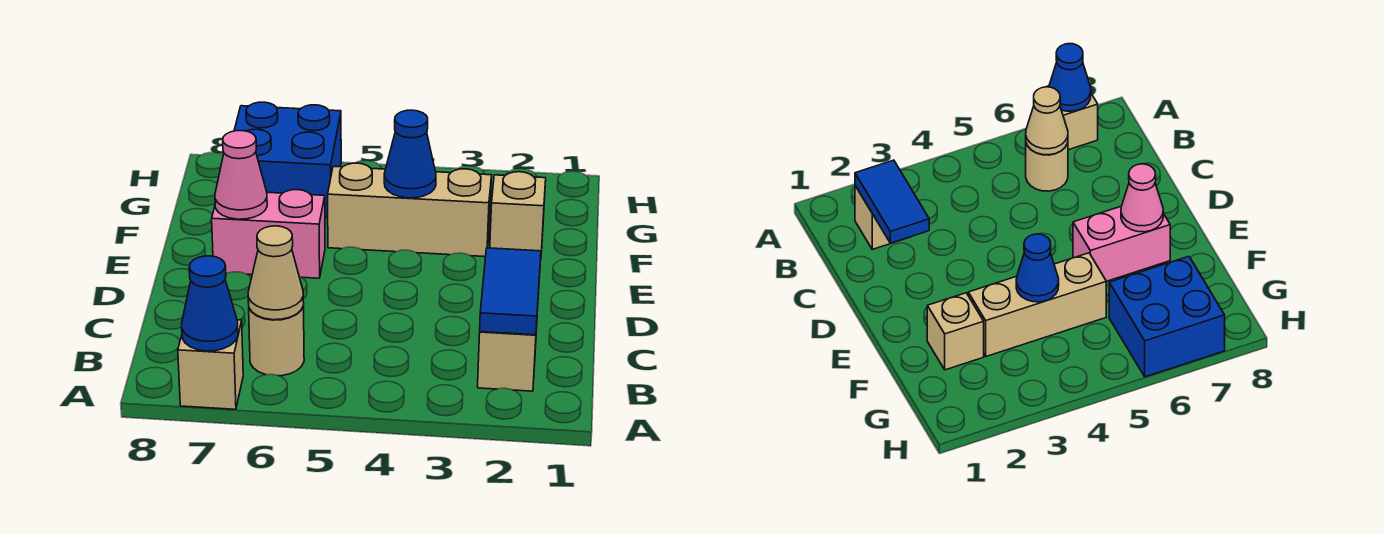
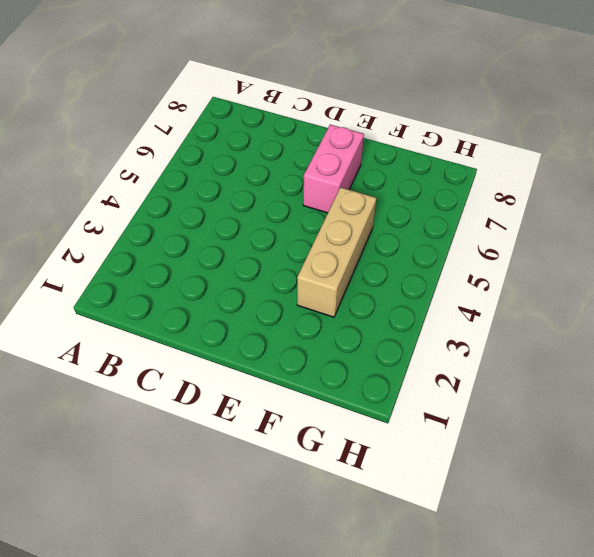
none -> tan 1x1 brick [178,320,243,409]
none -> tan 1x1 brick [478,327,537,391]
none -> tan 1x1 round brick [249,305,304,376]

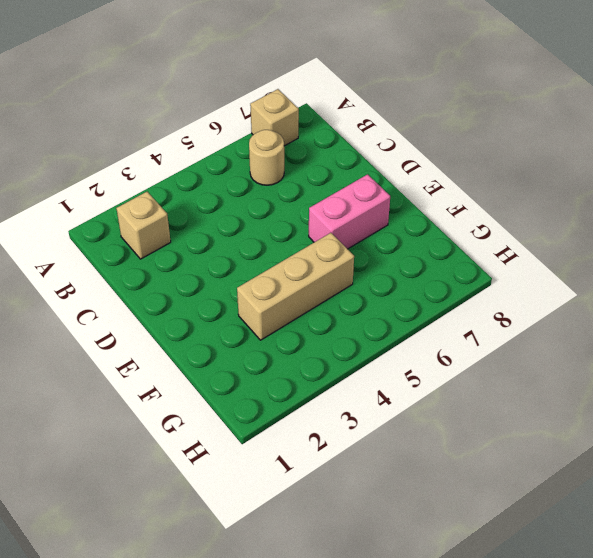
none -> tan 1x1 brick [490,172,546,253]
none -> blue 2x2 brick [234,102,341,218]
none -> blue 1x1 cone [182,256,238,351]

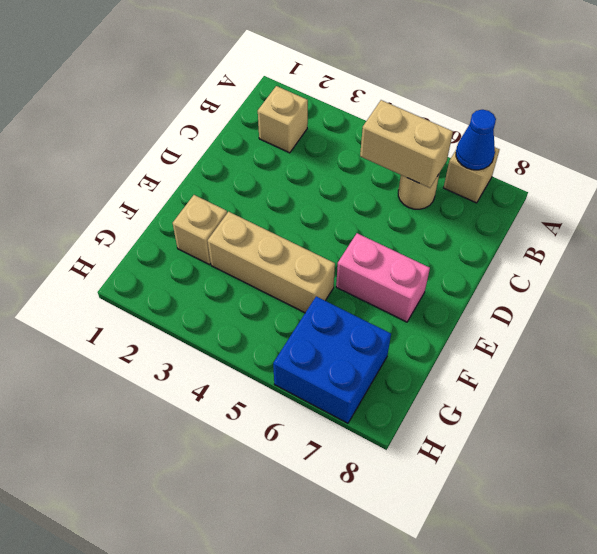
tan 1x2 brick [360,100,453,188] -> tan 1x1 cone [248,226,304,320]
none -> blue 1x2 tile [480,248,541,335]
none -> pink 1x1 cone [215,131,267,219]
none -> blue 1x1 cone [384,110,436,198]

